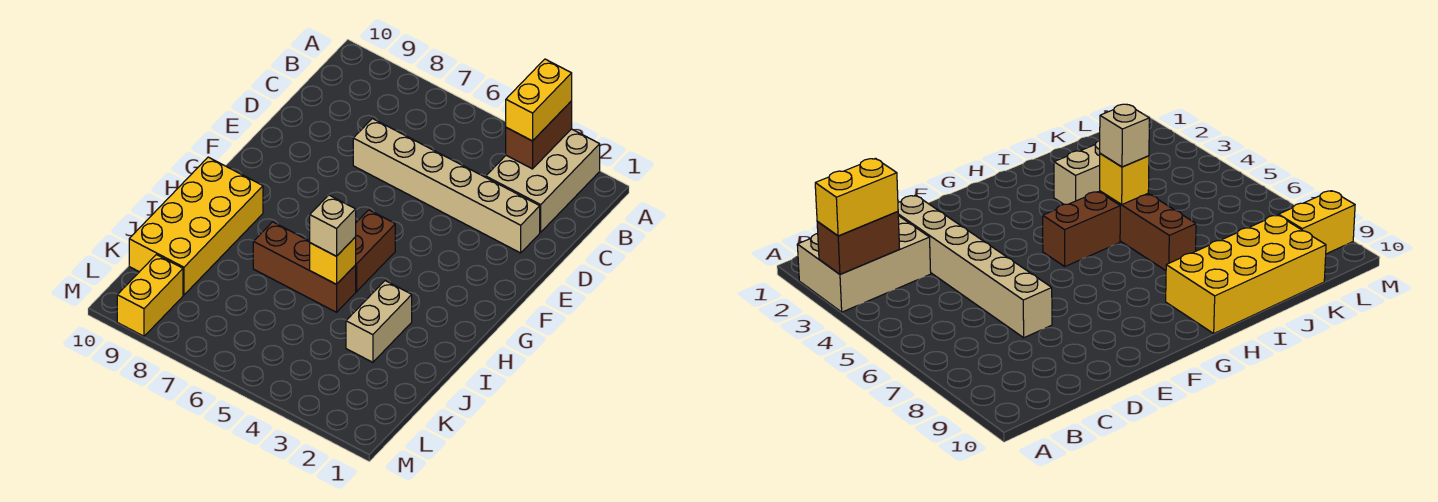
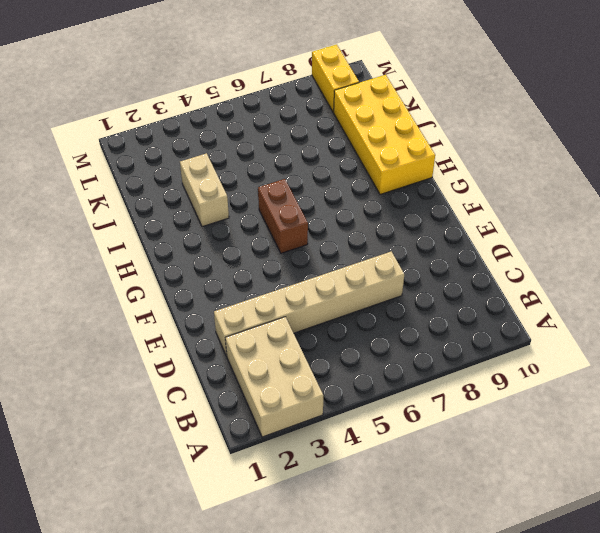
none -> brown 1x3 brick [253,222,356,312]
none -> brown 1x2 brick [506,101,572,169]

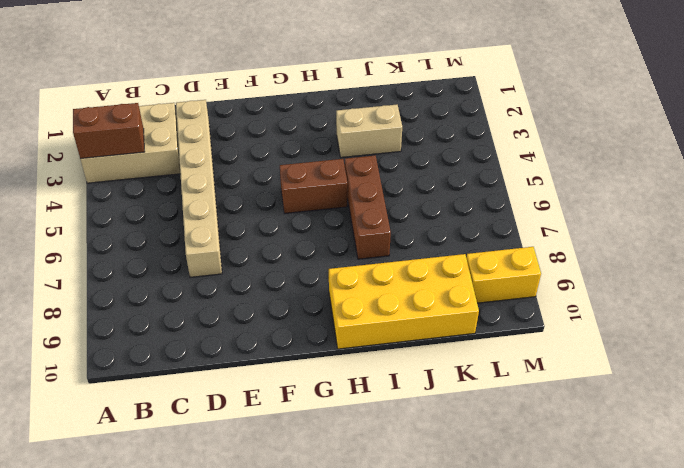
none -> yellow 1x1 brick [310,237,356,284]
none -> yellow 1x2 brick [506,59,572,141]

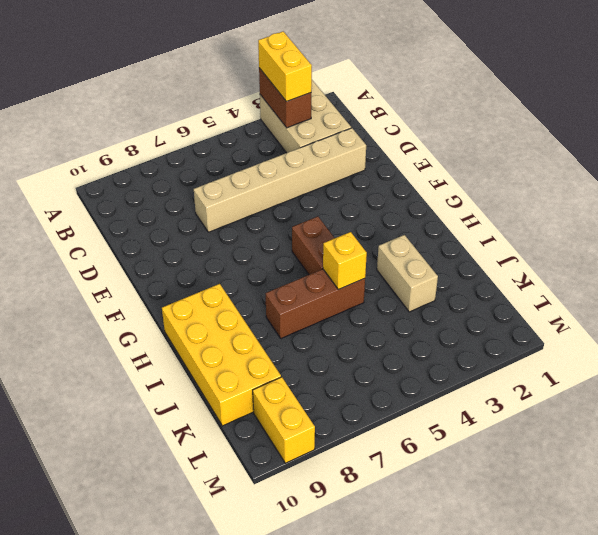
none -> tan 1x1 brick [310,195,356,256]

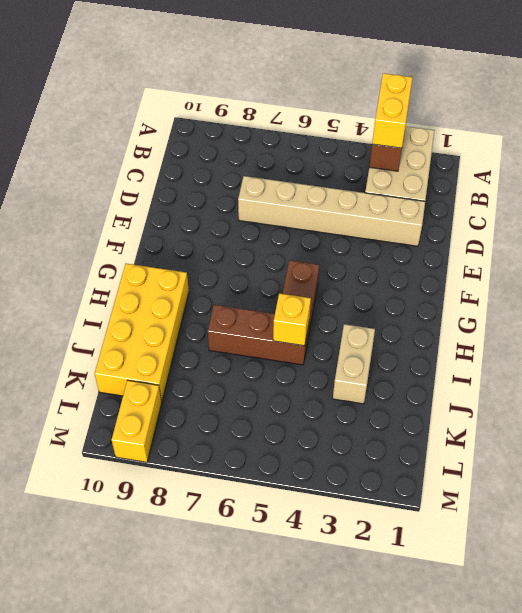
none -> tan 1x1 brick [310,195,356,256]

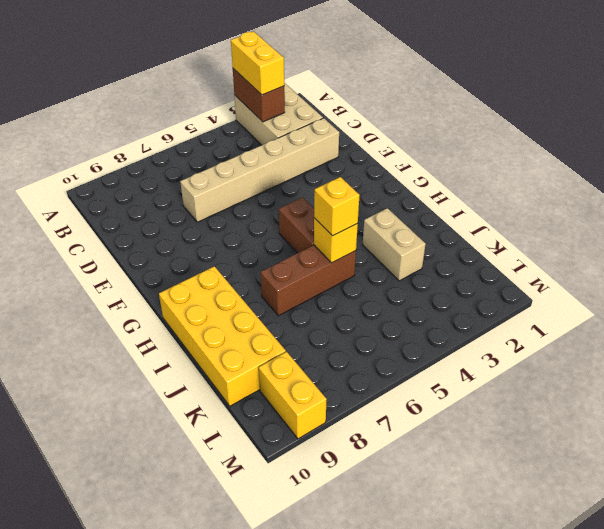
yellow 1x1 brick [314,177,360,236] -> tan 1x1 brick [310,195,356,256]

